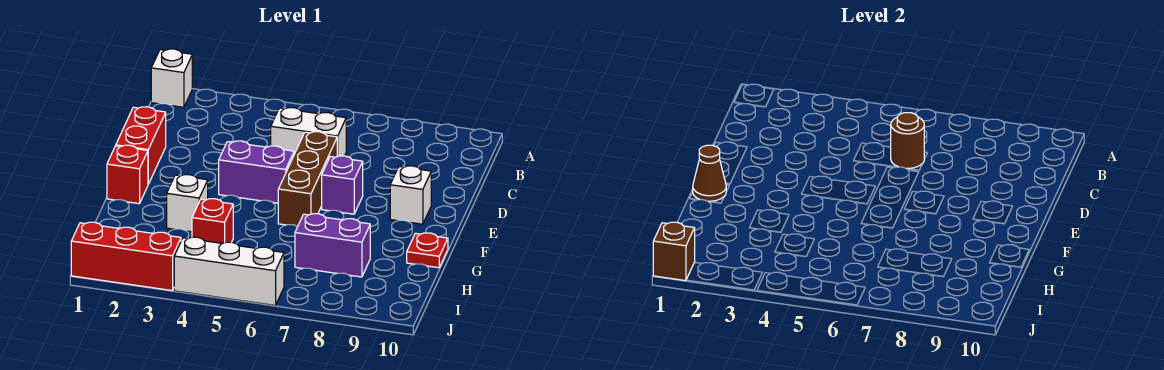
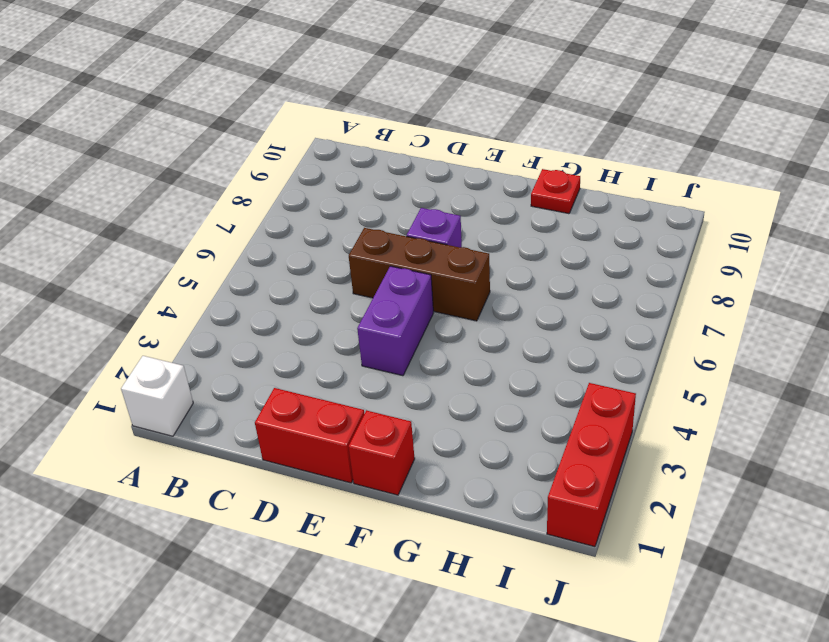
none -> white 1x2 brick [271,108,346,156]
none -> white 1x1 brick [390,166,431,224]
none -> white 1x1 brick [167,175,208,232]

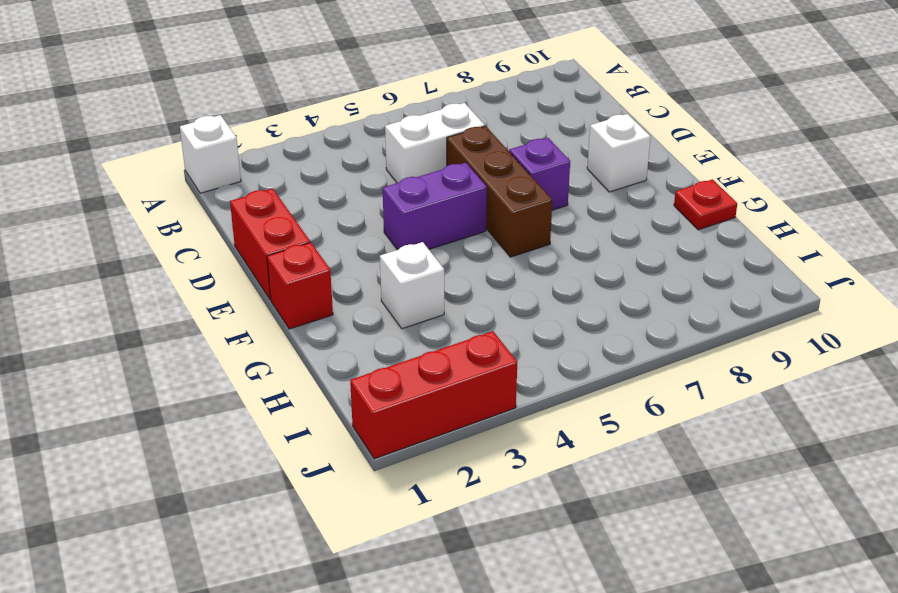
none -> red 1x1 brick [192,199,233,244]
none -> purple 1x2 brick [295,214,370,277]
none -> white 1x3 brick [174,237,284,305]

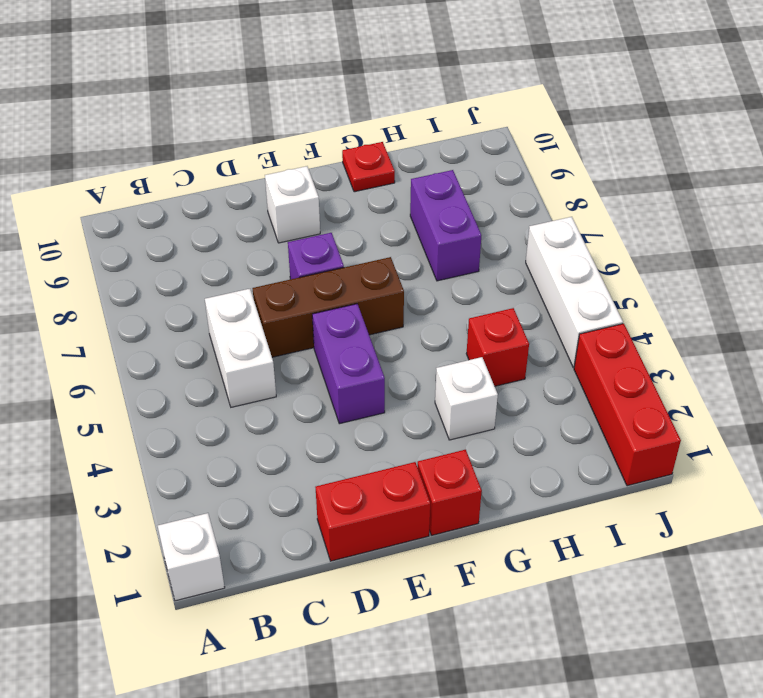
none -> brown 1x1 round brick [891,113,924,169]
none -> brown 1x1 cone [693,145,726,202]
none -> brown 1x1 brick [653,222,695,281]

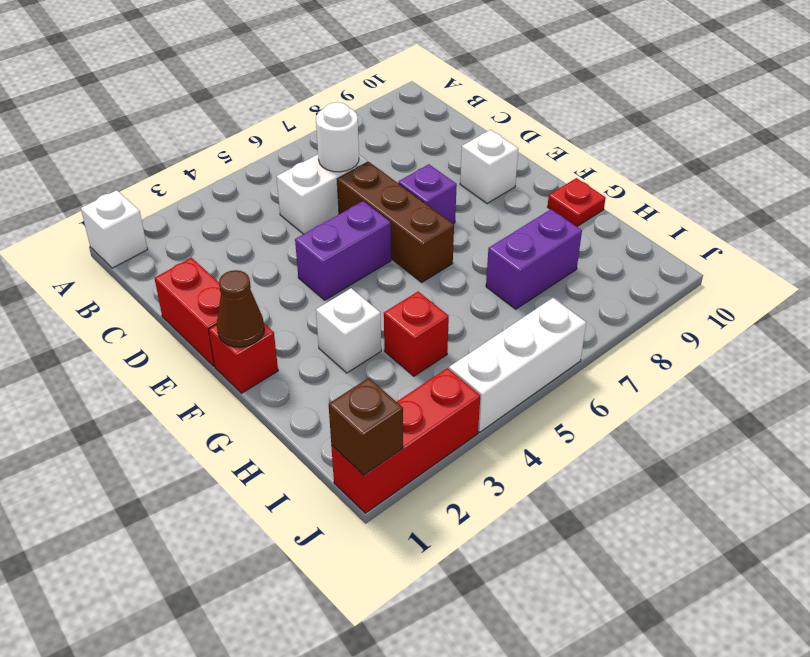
white 1x1 round brick [316,102,359,172] -> brown 1x1 round brick [891,113,924,169]

